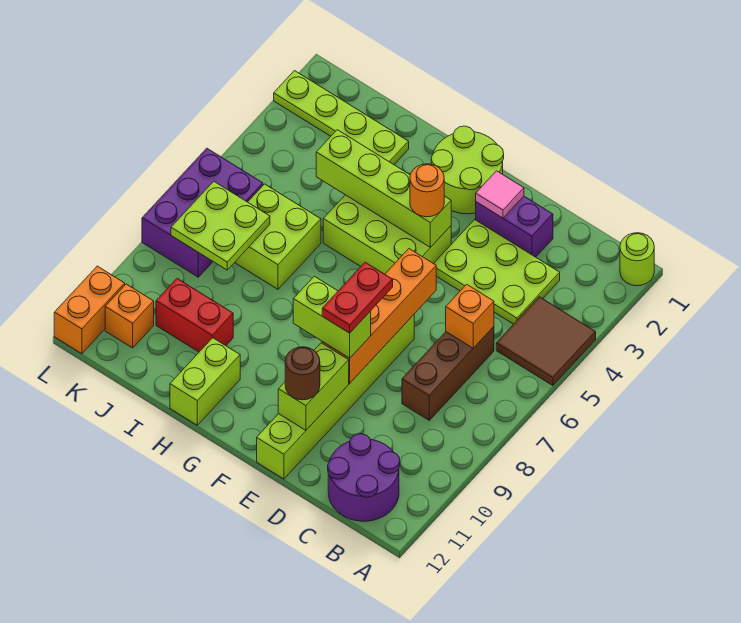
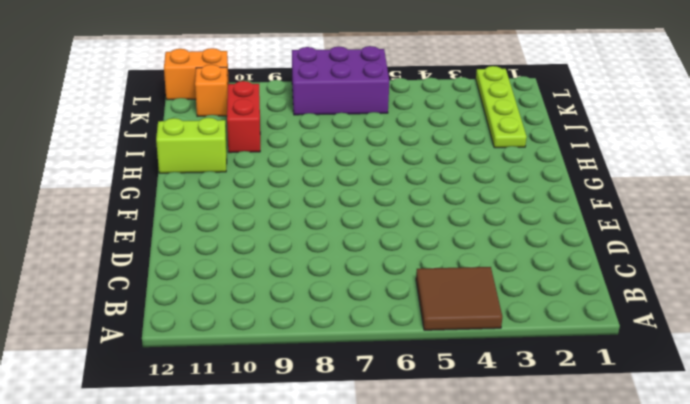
none -> lime 1x1 round brick [620,233,654,286]
none -> purple 2x2 round brick [328,434,400,521]
none -> lime 2x3 plate [434,220,560,324]

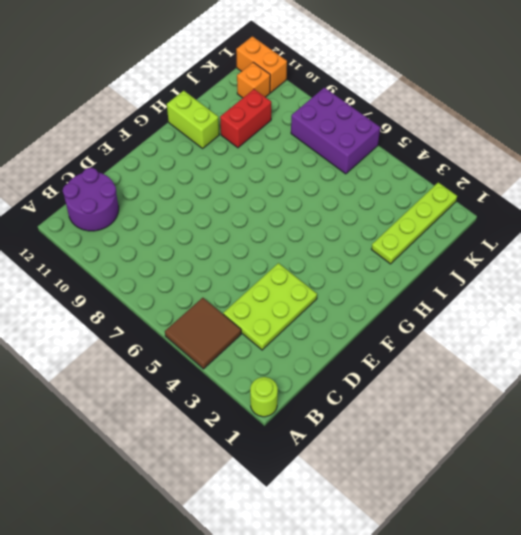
none -> brown 1x3 brick [402,327,494,420]
none -> purple 1x2 brick [476,196,553,257]
none -> lime 1x6 brick [257,315,414,479]

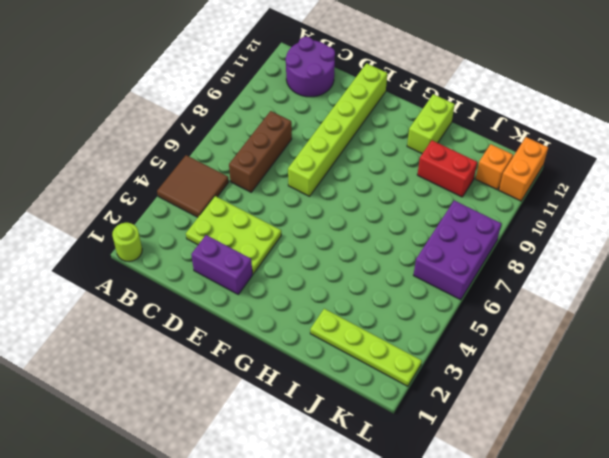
none -> lime 2x2 round brick [431,126,504,214]
none -> lime 2x3 brick [323,195,451,274]
none -> lime 2x2 brick [235,184,321,289]

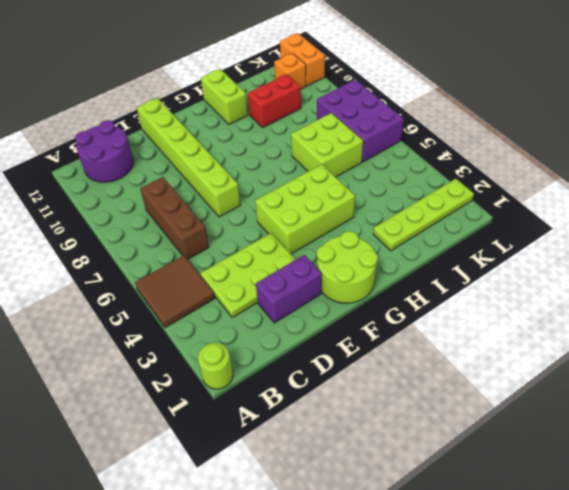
none -> orange 1x1 brick [446,284,494,348]
none -> pink 1x1 tile [476,171,524,218]
none -> orange 1x4 brick [322,249,436,383]

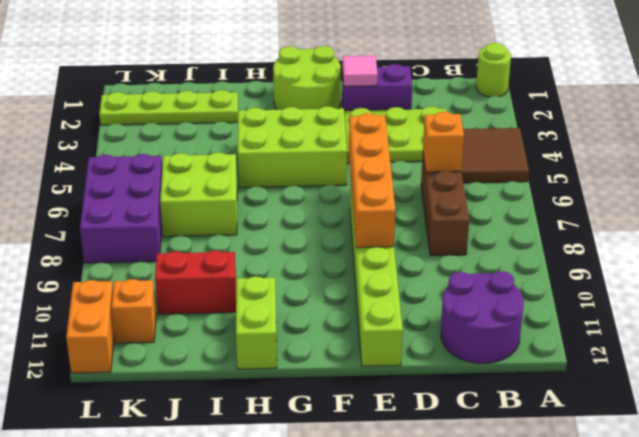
none -> lime 1x2 brick [278,343,349,430]
none -> lime 1x4 brick [316,130,451,247]
none -> lime 2x2 plate [171,182,270,270]

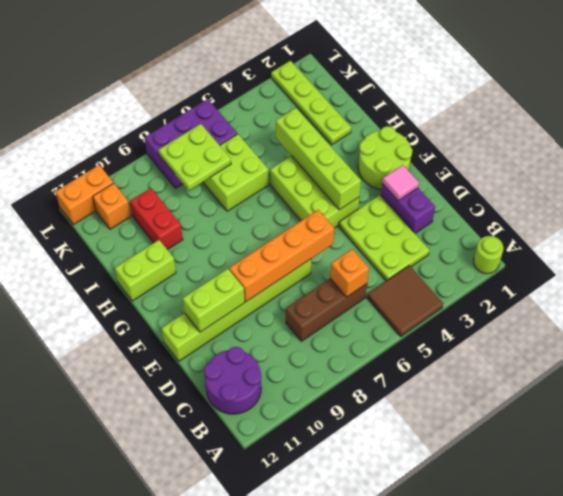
none -> lime 1x2 brick [293,276,371,358]
none -> brown 1x1 round brick [285,347,320,400]
none -> orange 1x1 round brick [410,164,444,217]

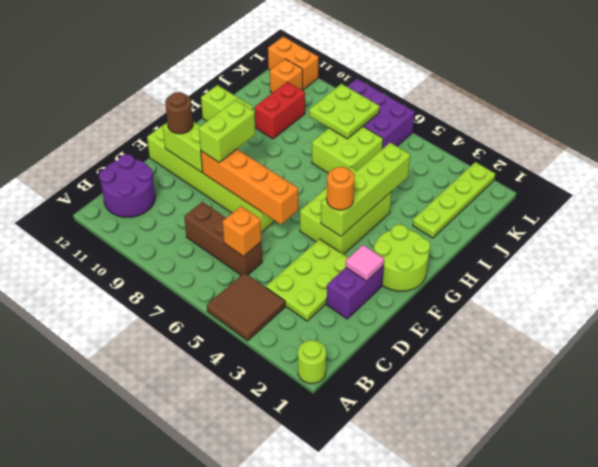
none -> red 1x2 plate [322,262,393,333]

